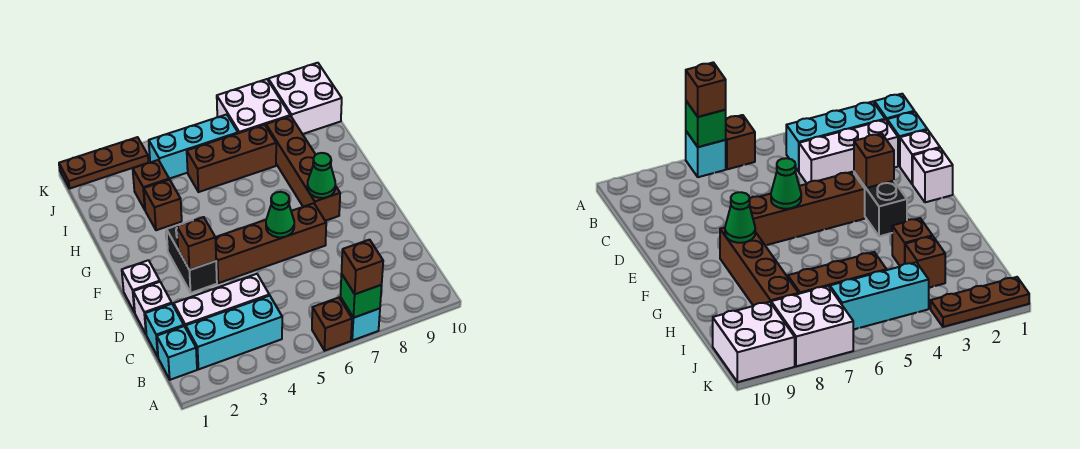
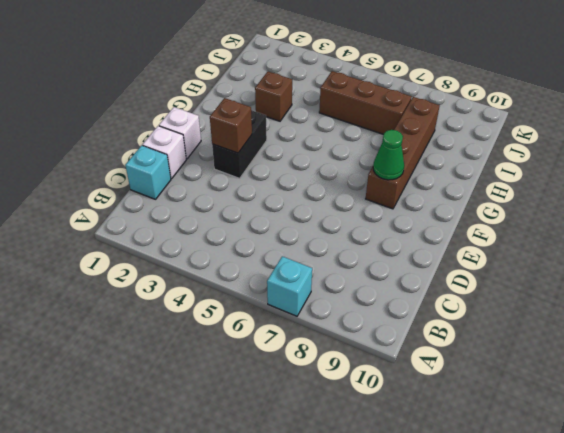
none -> brown 1x1 brick [312,298,352,351]
none -> cyan 1x1 brick [157,326,197,380]
none -> cyan 1x3 brick [186,295,282,369]

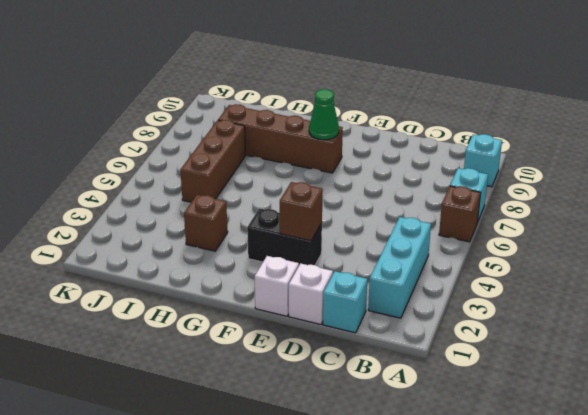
cyan 1x1 brick [464,134,502,187] -> cyan 1x1 brick moved to [157,326,197,380]
none -> white 1x3 brick [174,274,269,328]
none -> brown 1x4 brick [215,203,326,283]
none -> brown 1x1 brick [133,160,169,209]

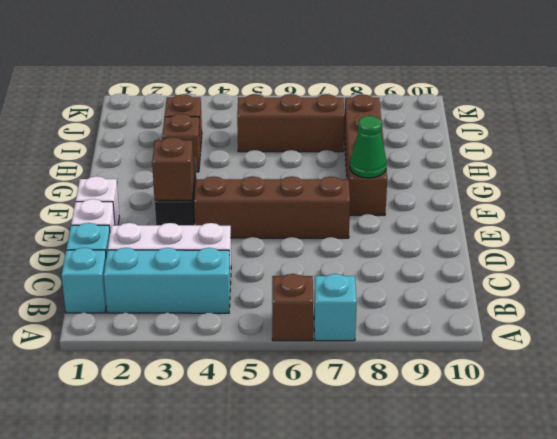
none -> cyan 1x3 brick [149,114,238,179]
none -> white 2x2 brick [217,79,290,133]
none -> white 2x2 brick [268,63,342,134]

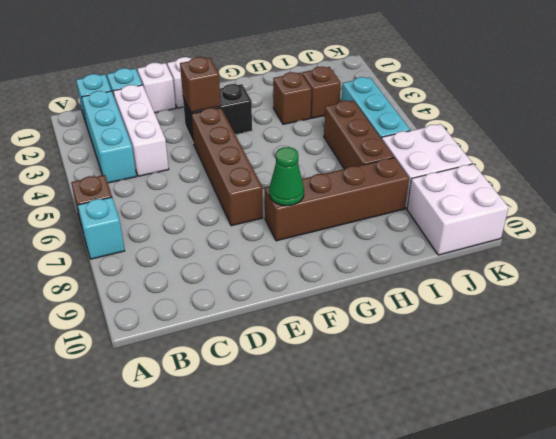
none -> brown 1x3 plate [59,137,148,189]
none -> green 1x1 brick [341,274,382,318]
none -> green 1x1 cone [266,192,294,237]

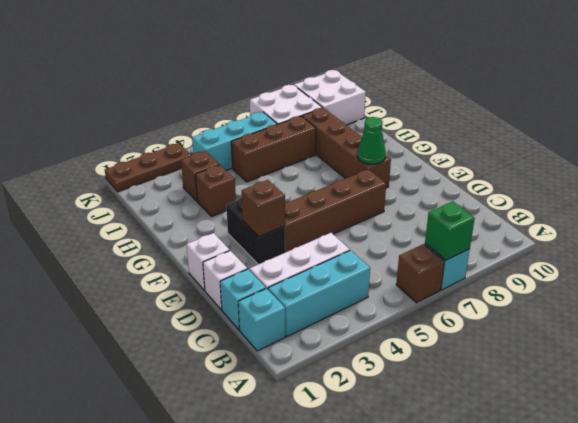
none -> green 1x1 cone [266,192,294,237]
none -> brown 1x1 brick [342,240,383,294]

